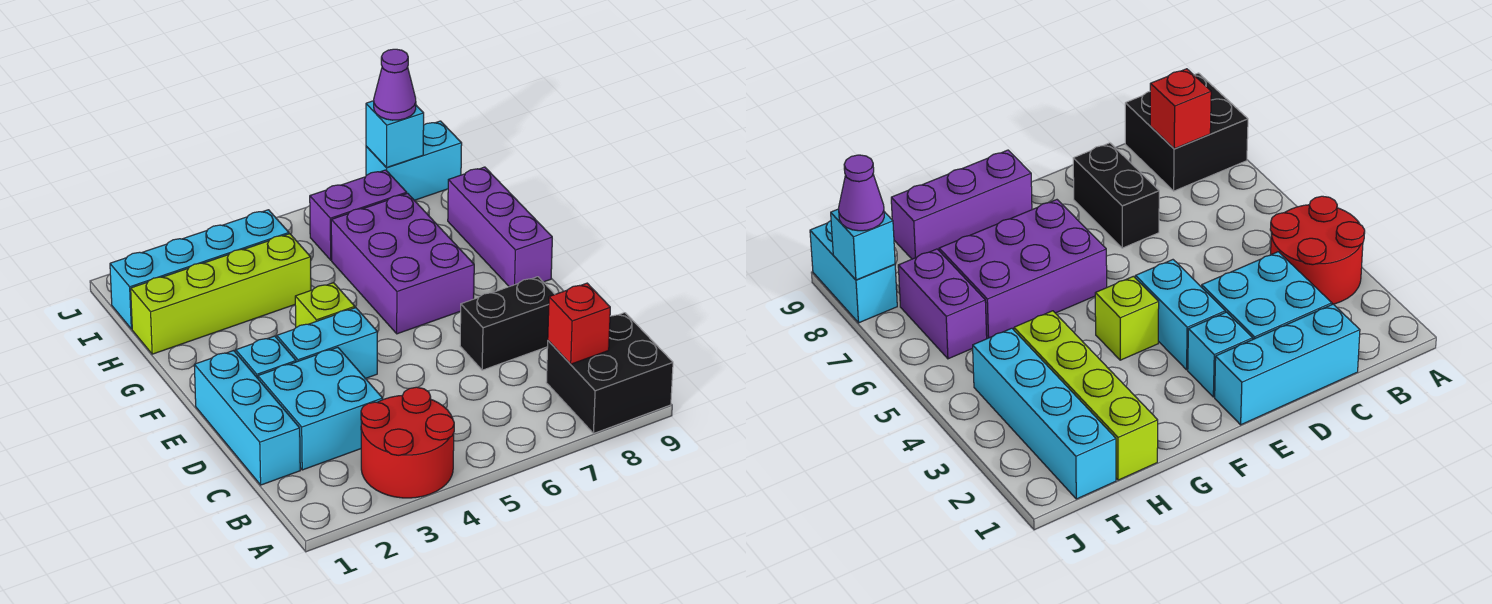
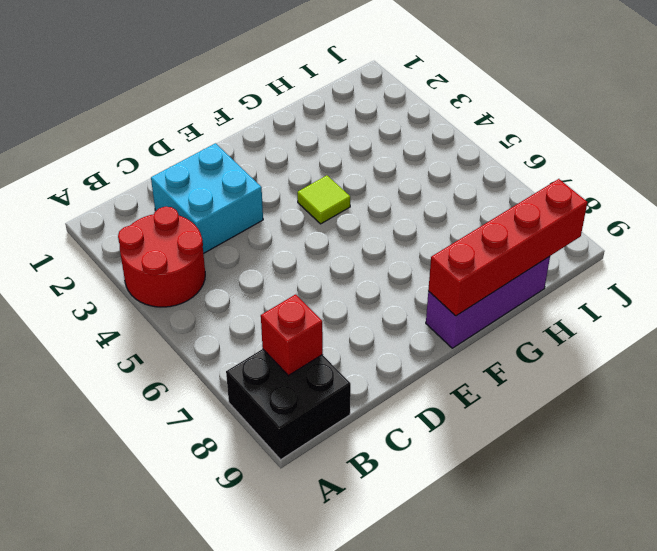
lime 1x1 tile [297,175,350,224] -> lime 1x1 brick [295,283,355,328]
red 1x4 brick [428,179,587,316] -> none
none -> cyan 1x3 brick [194,351,300,485]
none -> black 1x2 brick [460,277,555,370]
none -> cyan 1x1 brick [236,336,296,378]

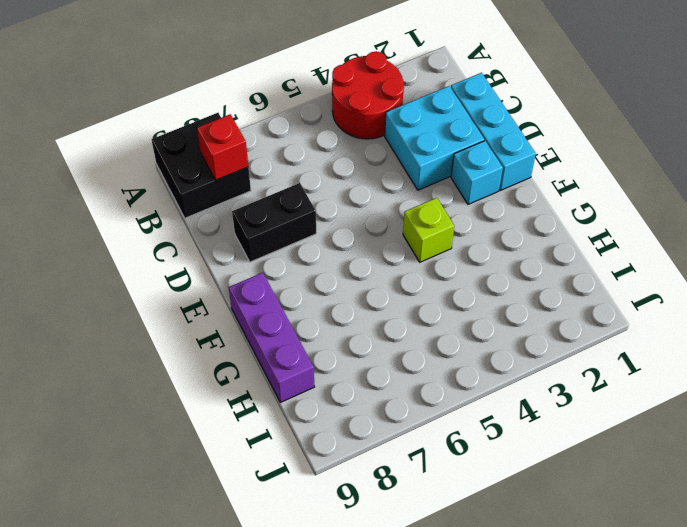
none -> cyan 1x2 brick [277,308,377,378]
none -> purple 2x3 brick [331,193,474,334]
none -> lime 1x4 brick [131,234,311,354]

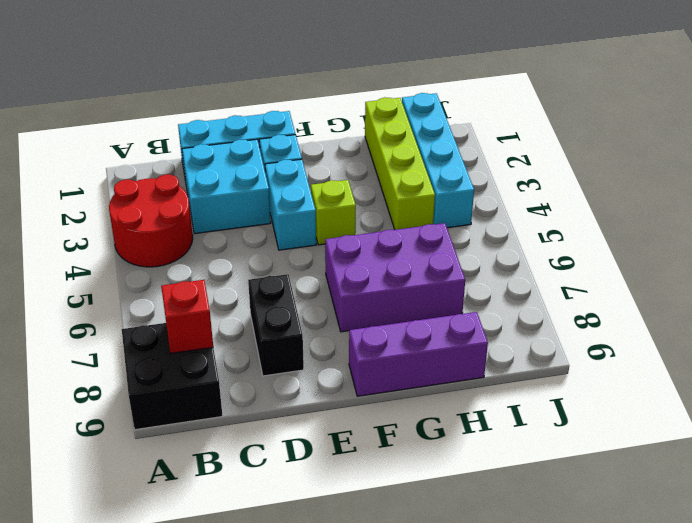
none -> purple 1x2 brick [310,170,407,260]
none -> cyan 1x2 brick [366,121,462,200]
none -> cyan 1x1 brick [366,101,424,168]

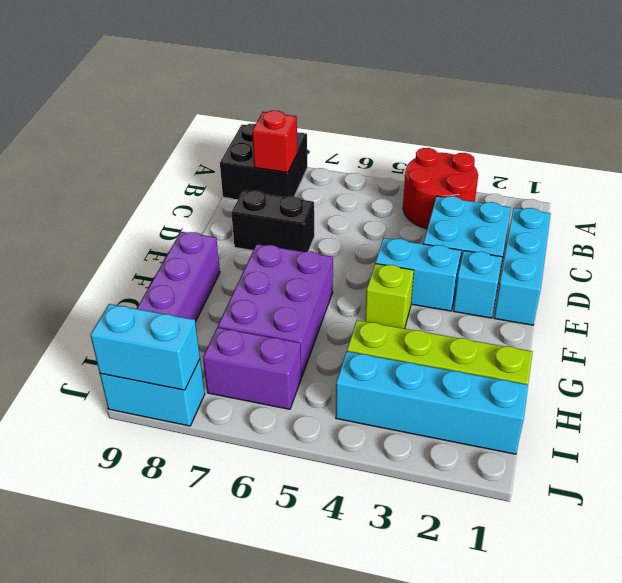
cyan 1x2 brick [90,304,200,390] -> cyan 1x1 brick [366,101,424,168]
none -> purple 1x1 cone [374,49,416,120]

